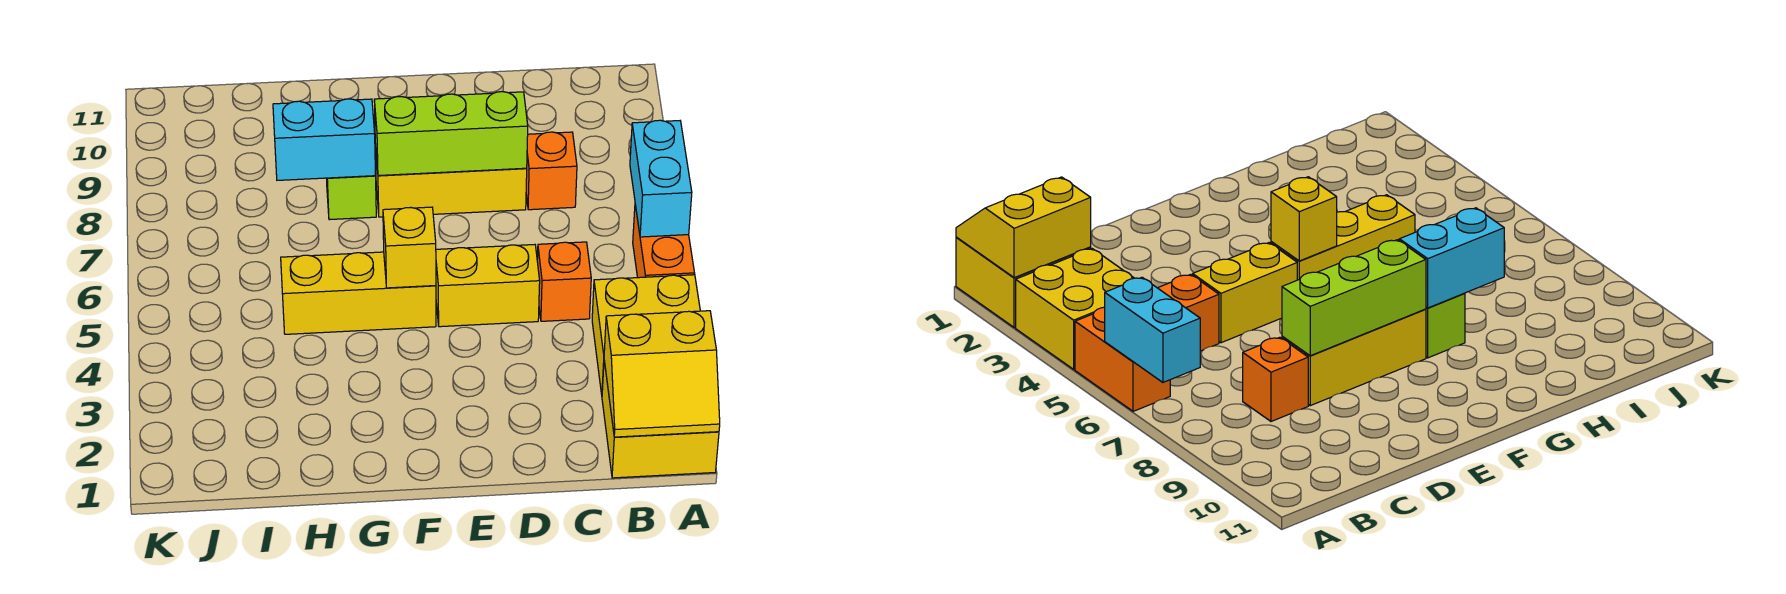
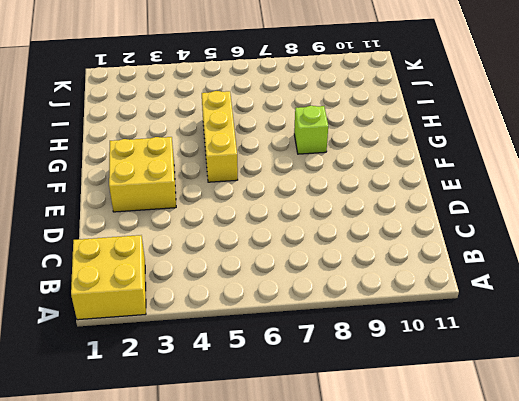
yellow 2x2 brick [109,137,176,212] -> yellow 2x2 brick moved to [592,275,700,394]
none -> orange 1x2 brick [633,205,695,278]
none -> orange 1x1 brick [537,242,591,321]
none -> orange 1x1 brick [526,132,577,210]

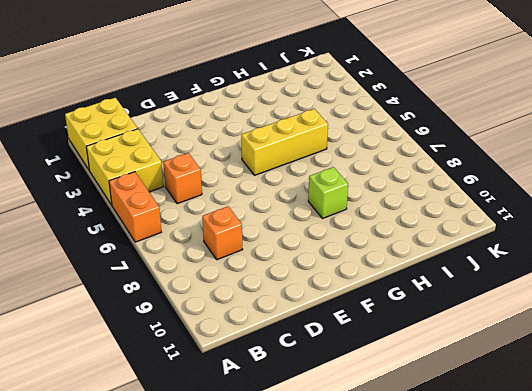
none -> yellow 1x2 brick [436,245,540,327]
none -> yellow 1x3 brick [375,144,527,217]
none -> yellow 2x2 slope [604,311,720,437]

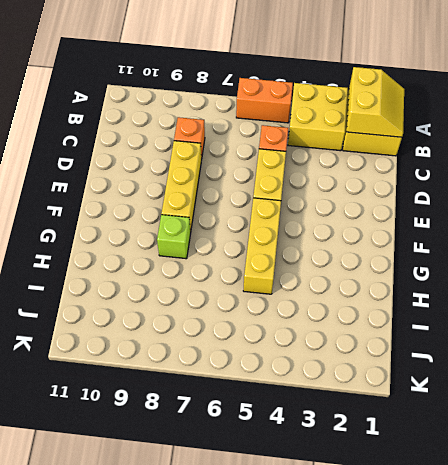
none -> cyan 1x2 brick [630,120,692,237]
none -> lime 1x3 brick [374,92,528,176]
none -> yellow 1x1 brick [383,207,436,288]

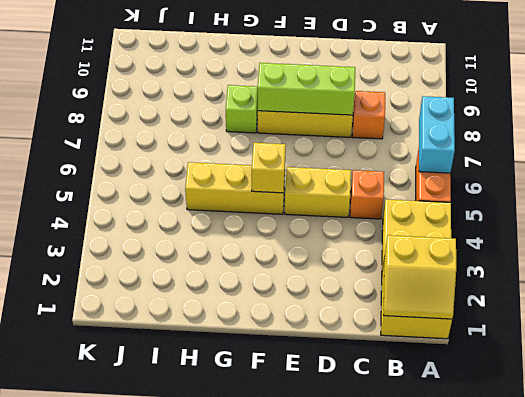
none -> cyan 1x2 brick [273,99,376,180]

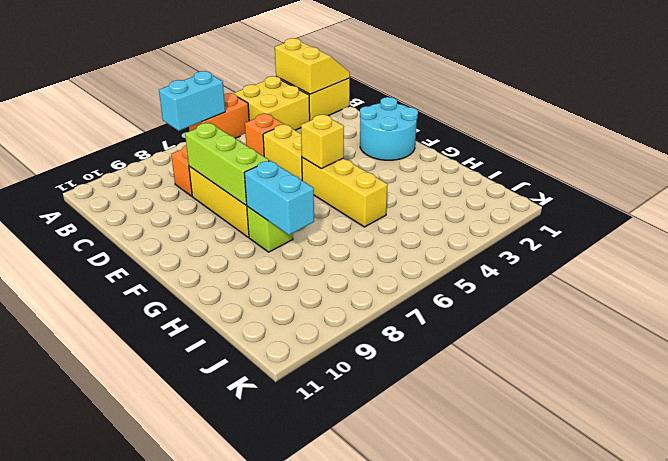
cyan 2x2 round brick [360,97,418,160] -> none

